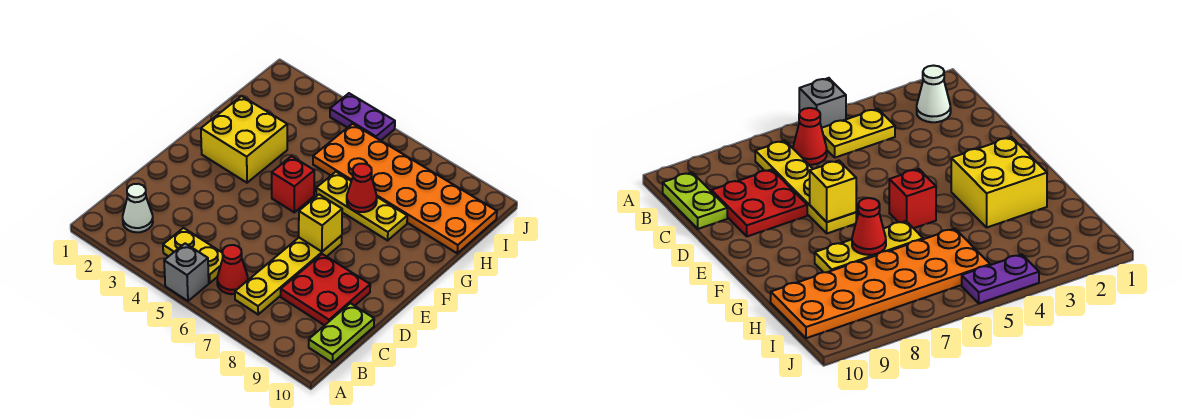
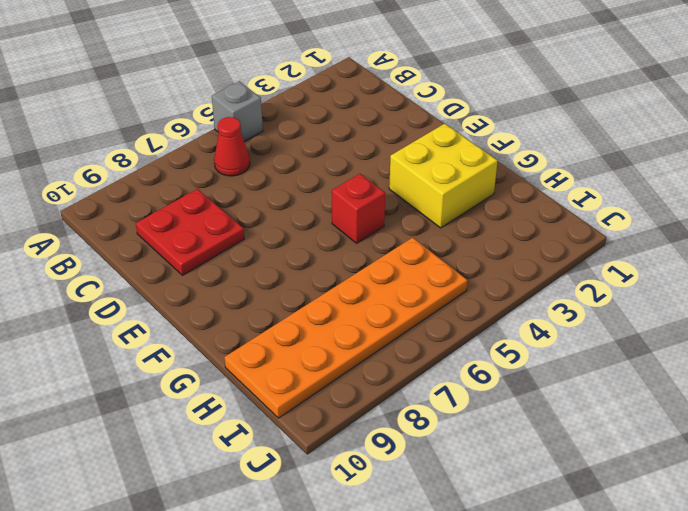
none -> white 1x1 cone [123,184,153,232]
none -> yellow 1x2 plate [163,228,223,283]
none -> yellow 1x4 plate [235,236,342,314]

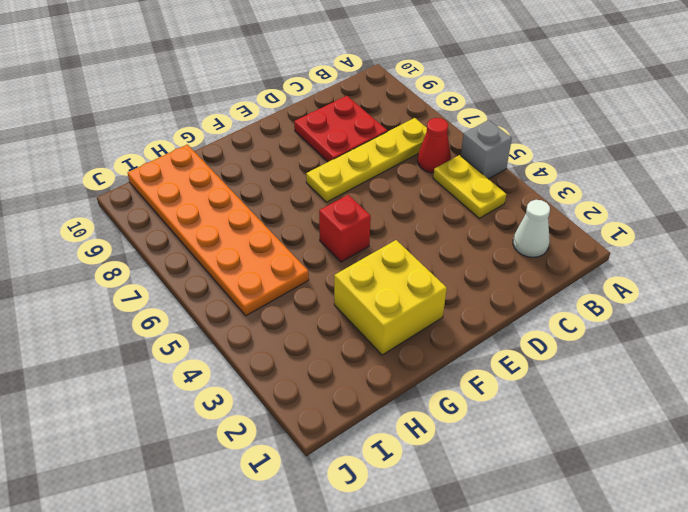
none -> lime 1x2 plate [309,303,374,363]
none -> yellow 1x3 plate [316,172,407,240]
none -> purple 1x2 plate [330,93,395,141]

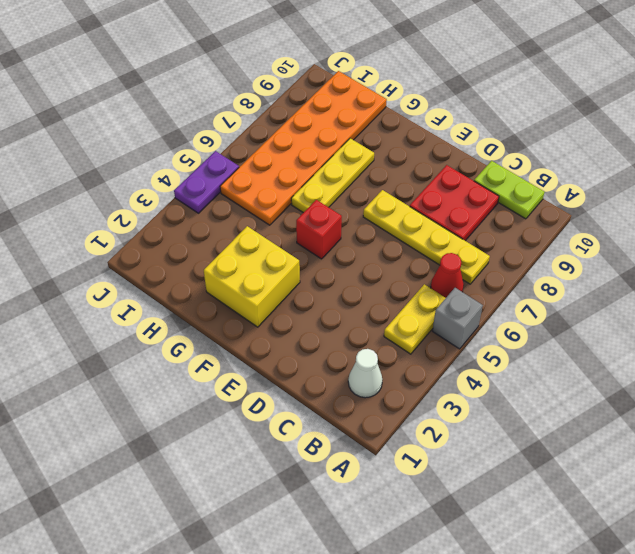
none -> yellow 1x1 brick [299,195,342,252]
none -> red 1x1 cone [347,164,377,212]

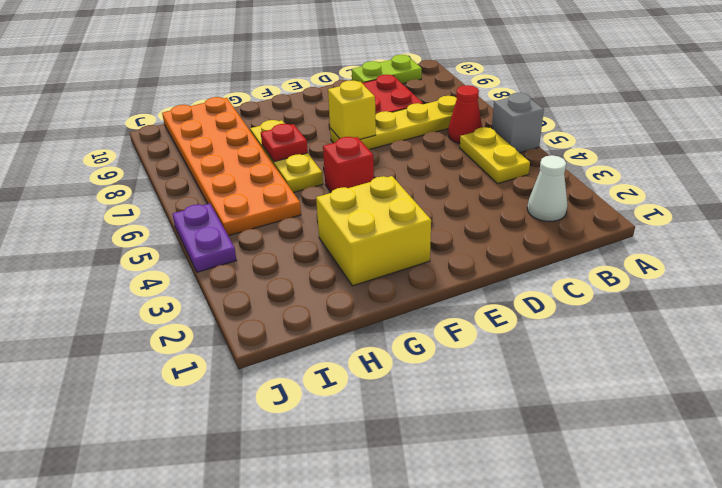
red 1x1 plate [261,124,308,162] -> red 1x1 cone [347,164,377,212]

